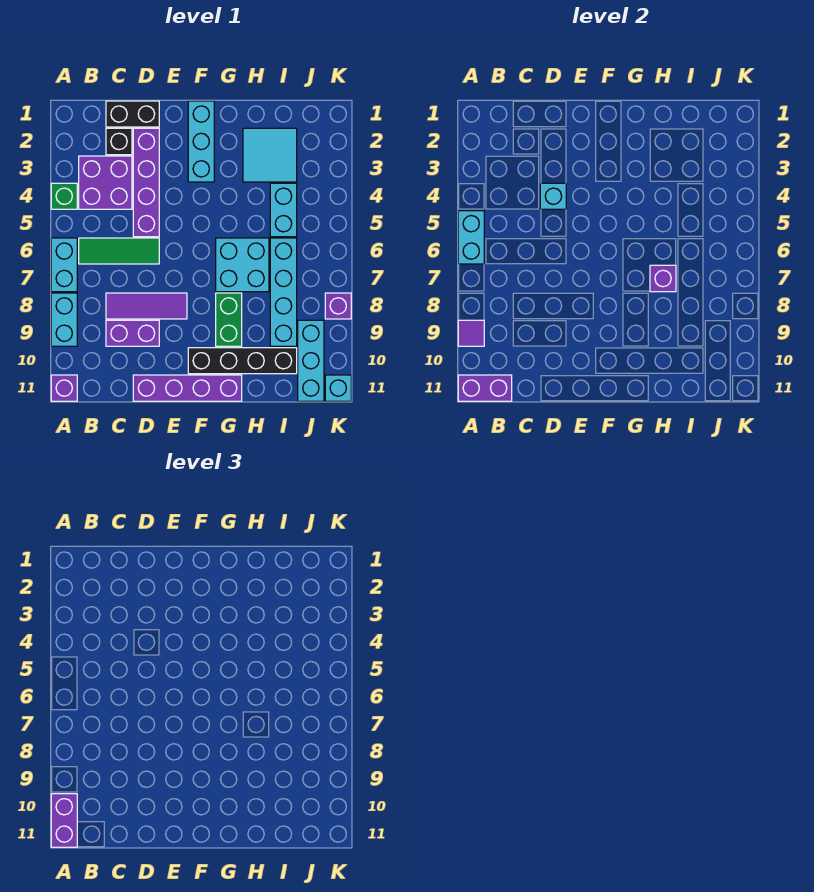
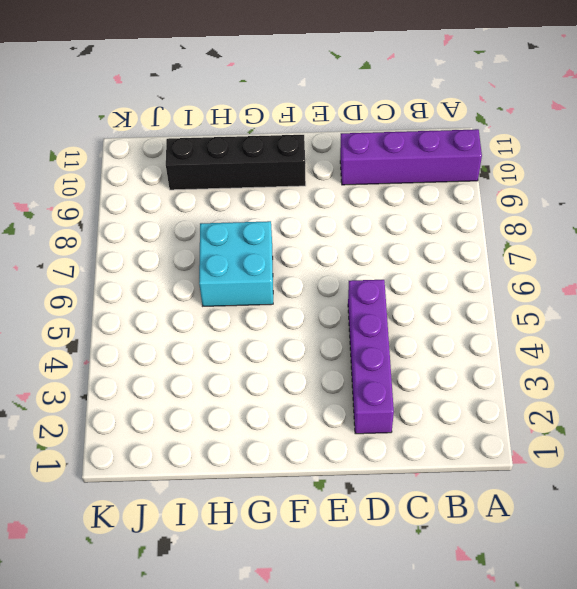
purple 1x4 brick [340,129,482,185] -> purple 1x4 brick moved to [133,375,242,401]
none -> green 1x1 brick [51,183,77,209]
none -> cyan 1x2 brick [51,238,77,292]
none -> cyan 1x2 brick [51,293,77,346]

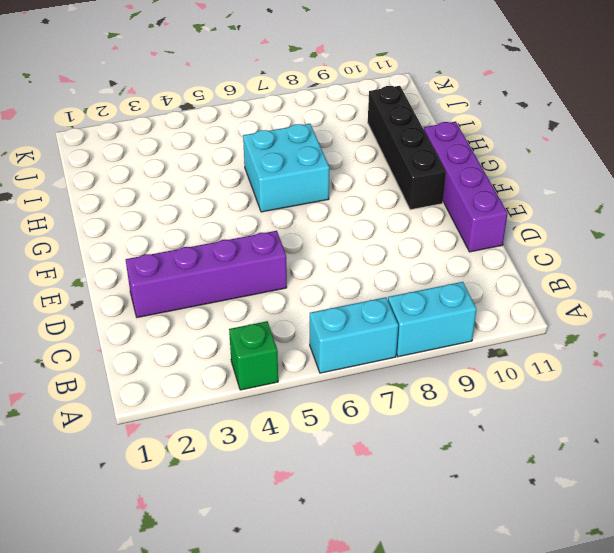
none -> purple 1x1 brick [51,375,77,401]
none -> purple 2x2 brick [79,156,132,209]
none -> green 1x3 tile [79,238,159,264]

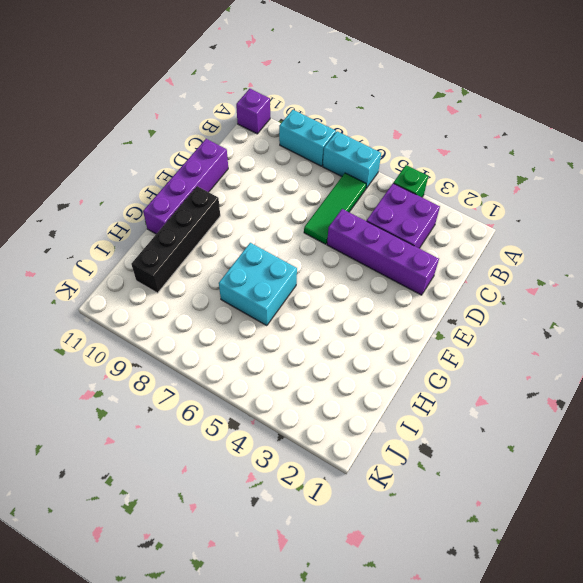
none -> black 1x2 brick [106,101,159,127]
none -> black 1x1 brick [106,128,132,155]
none -> purple 1x3 tile [106,293,187,319]

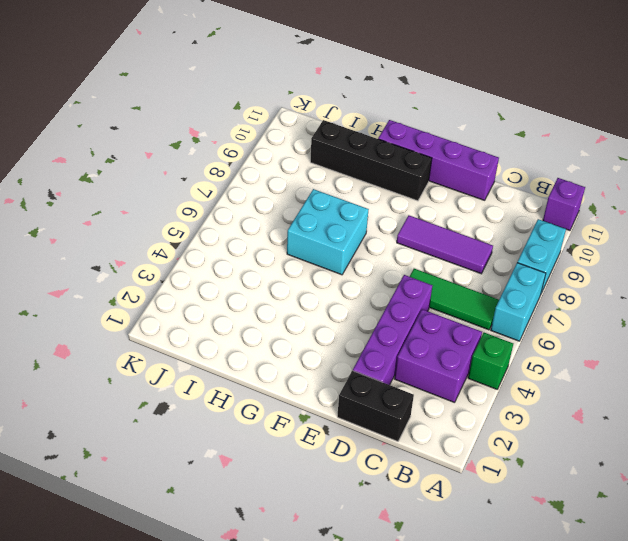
none -> black 1x1 brick [106,128,132,155]
none -> purple 1x2 brick [106,320,159,346]
none -> cyan 1x3 brick [188,101,214,182]

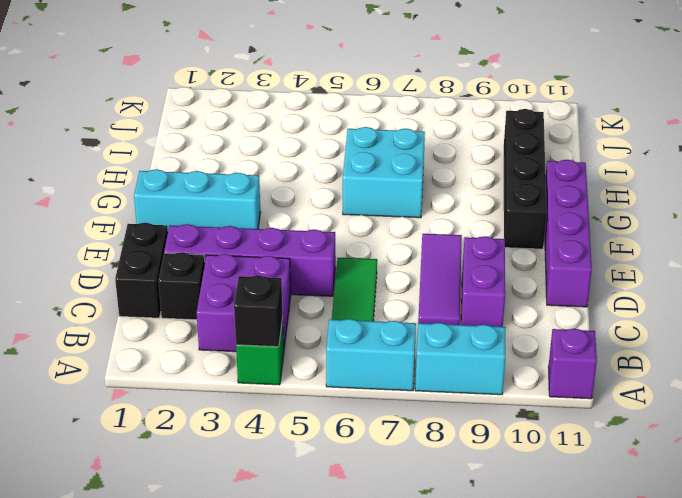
black 1x1 brick [234,275,283,347] -> none
none -> green 1x2 brick [216,293,242,346]
none -> cyan 2x2 tile [243,128,297,182]
none -> cyan 1x2 brick [270,183,297,237]

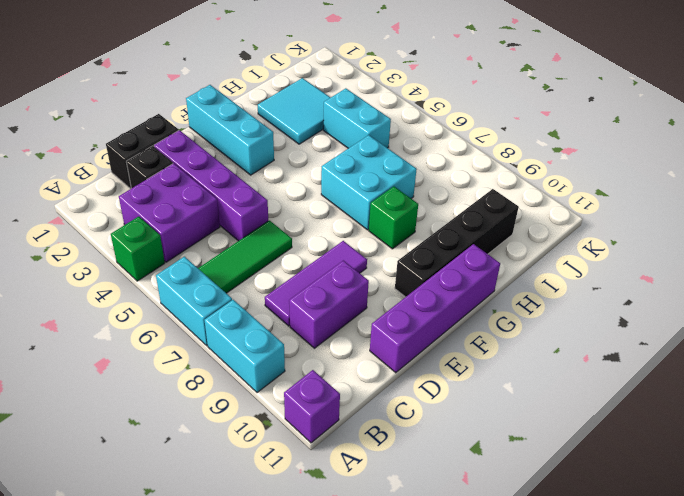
green 1x1 brick [369,187,418,249] -> green 1x2 brick [216,293,242,346]
none -> cyan 1x4 brick [270,238,297,346]
none -> cyan 1x3 brick [298,320,324,401]
none -> purple 1x1 brick [325,293,351,319]

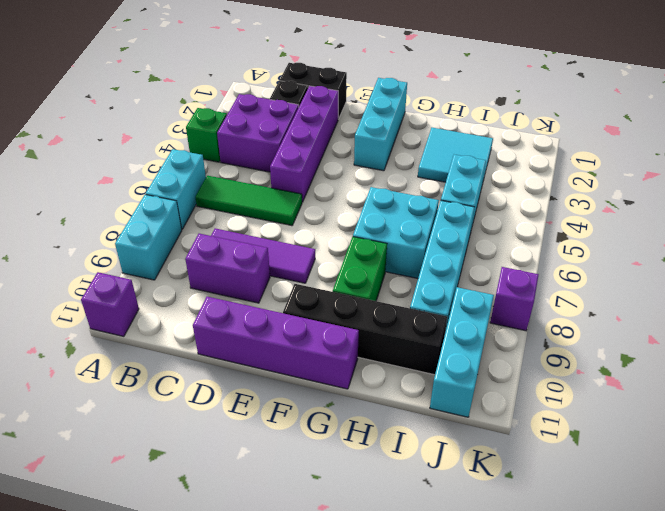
none -> cyan 1x1 brick [325,375,351,401]
none -> cyan 1x2 brick [458,211,484,264]
none -> purple 1x1 tile [458,320,484,346]

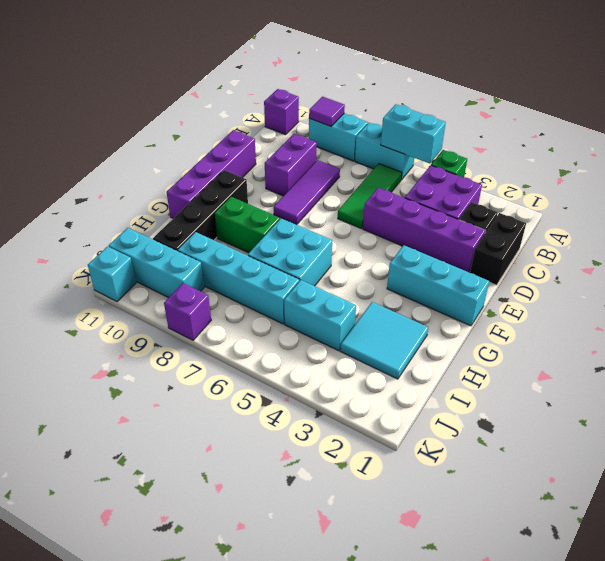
none -> purple 1x2 brick [458,375,512,401]
none -> cyan 1x1 brick [540,183,566,209]
none -> purple 1x1 brick [650,265,676,292]

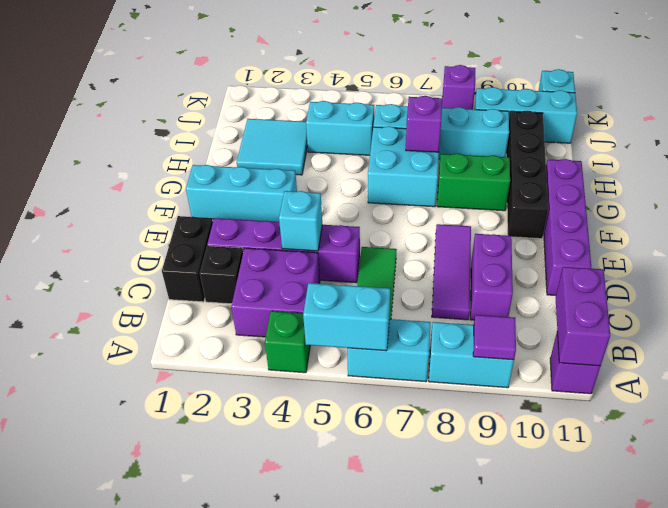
none -> purple 1x2 brick [51,794,77,847]

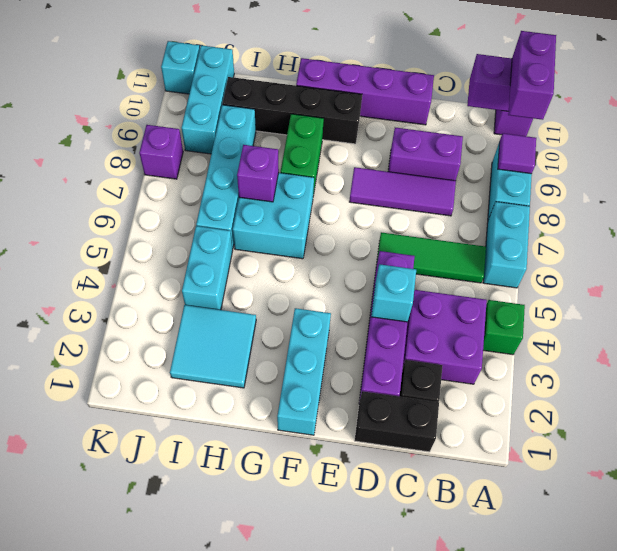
none -> cyan 1x2 brick [458,211,484,264]

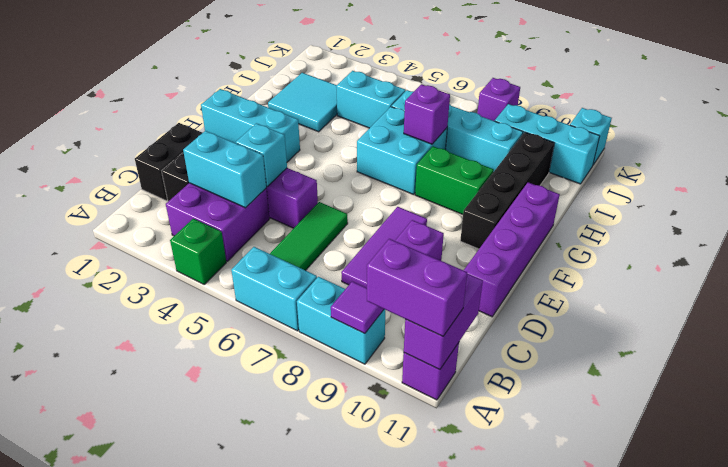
cyan 1x2 brick [183,131,266,208] -> cyan 1x2 brick moved to [458,211,484,264]

